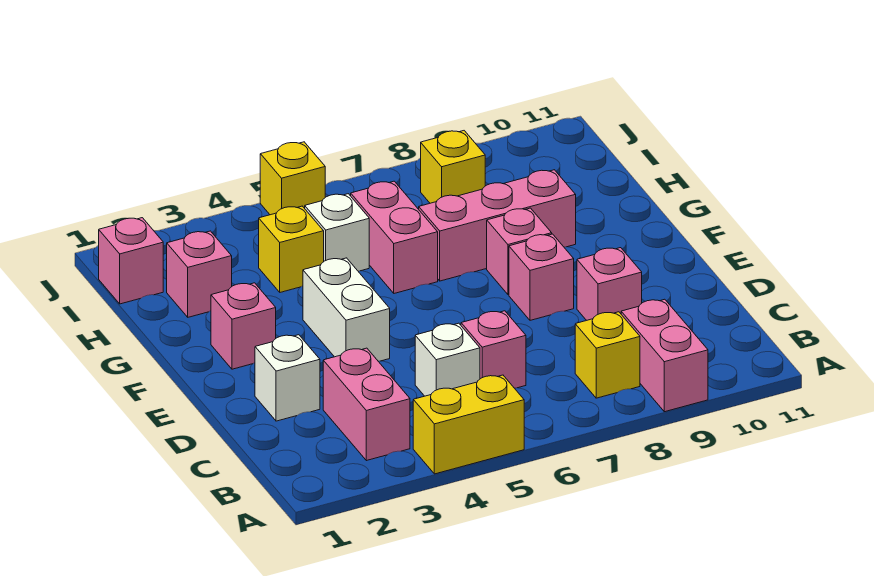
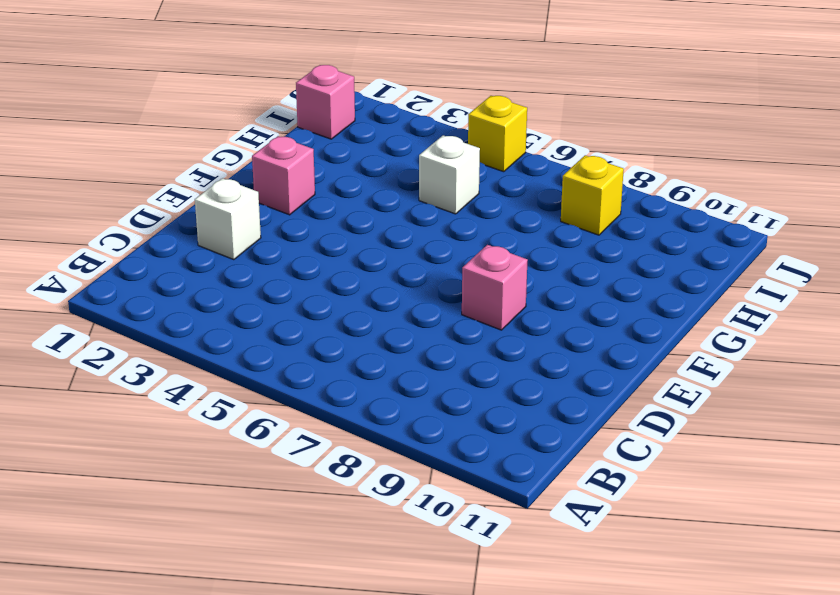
none -> yellow 1x2 brick [413,375,524,474]
none -> pink 1x2 brick [621,299,708,412]
none -> pink 1x2 brick [323,348,410,461]

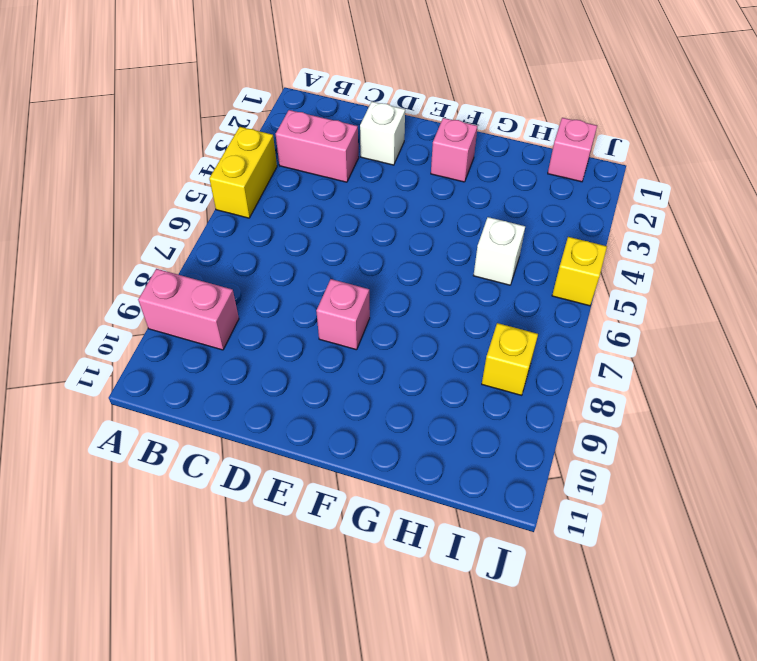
none -> yellow 1x1 brick [575,312,640,398]
none -> white 1x1 brick [415,323,480,396]
none -> pink 1x1 brick [461,311,526,388]

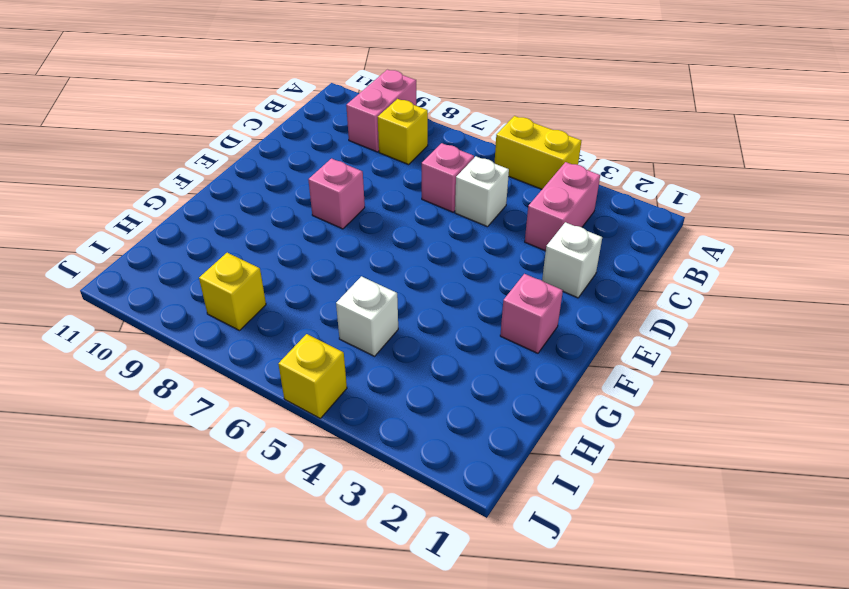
none -> pink 1x1 brick [577,248,642,320]
none -> white 1x2 brick [303,258,390,361]
none -> pink 1x1 brick [487,208,552,295]

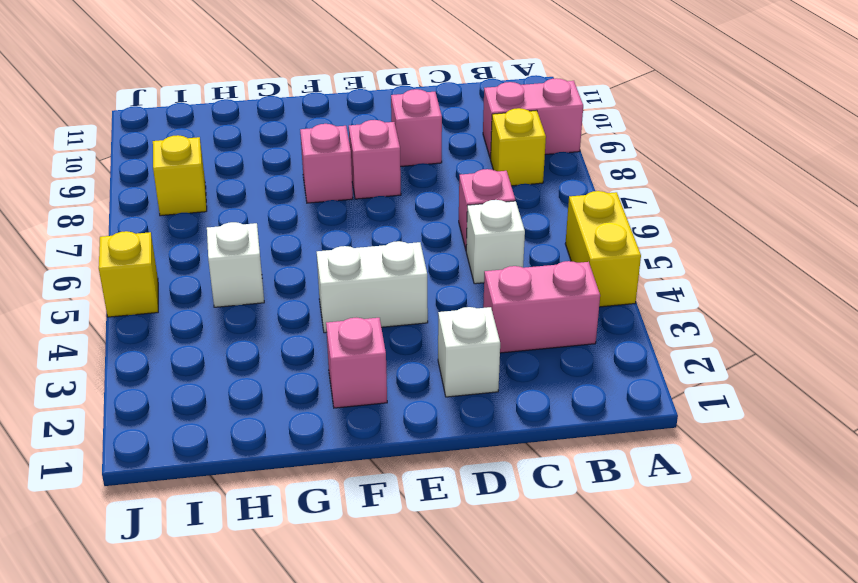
none -> pink 1x2 brick [351,181,438,293]
none -> pink 1x3 brick [419,170,576,281]
none -> pink 1x1 brick [167,231,232,317]

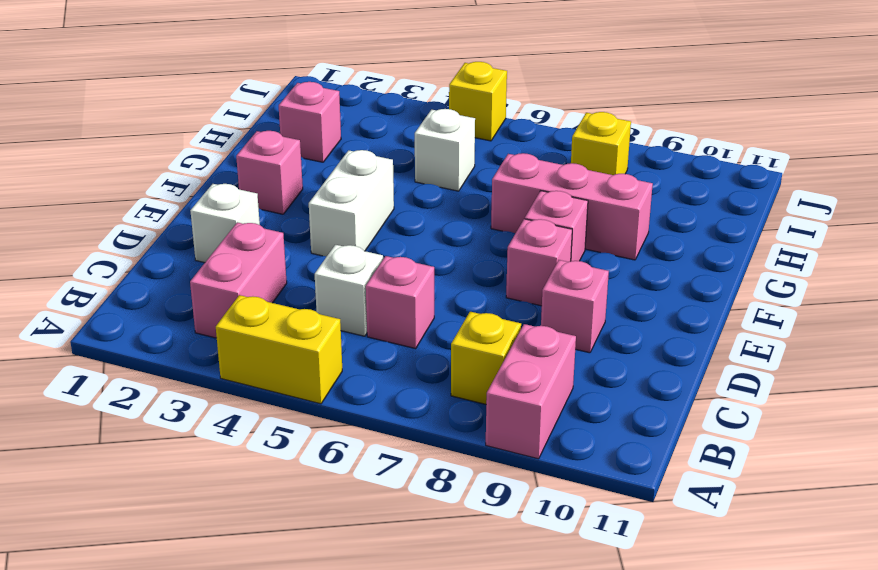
none -> pink 1x2 brick [351,181,438,293]
none -> yellow 1x1 brick [259,206,324,292]
none -> pink 1x1 brick [99,218,163,304]

